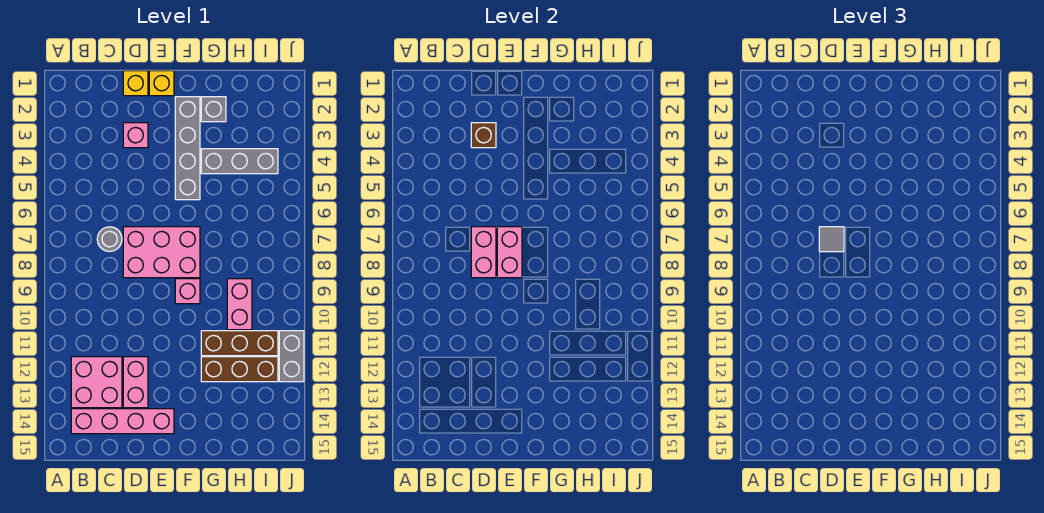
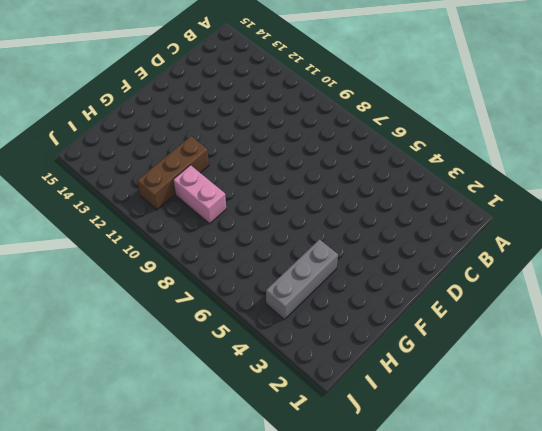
none -> pink 2x2 brick [71,357,122,408]
none -> pink 1x4 brick [71,409,174,434]
none -> grey 1x1 round brick [97,227,122,252]

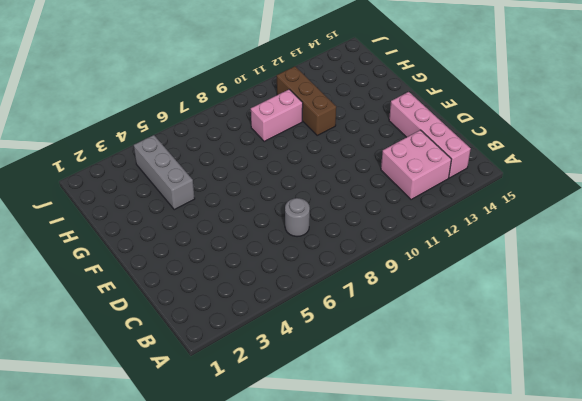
none -> yellow 1x1 brick [123,71,148,96]
none -> pink 1x1 brick [123,123,148,148]
none -> pink 2x3 brick [123,227,200,278]

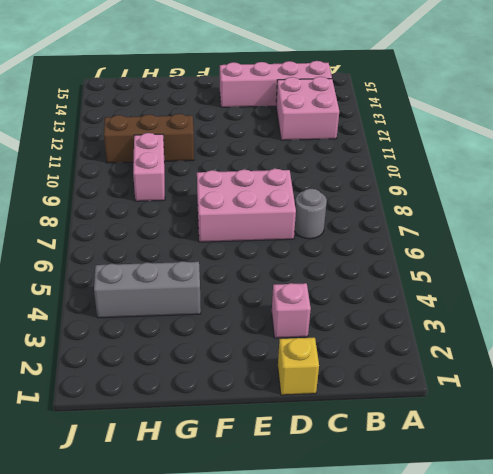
none -> pink 1x2 brick [123,357,148,408]
none -> yellow 1x1 brick [149,71,174,96]
none -> grey 1x4 brick [175,97,200,200]

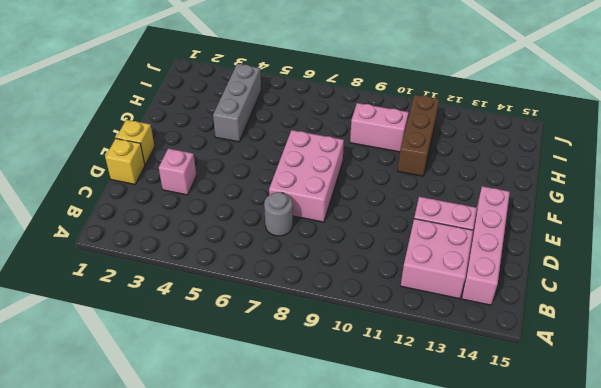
none -> grey 1x4 brick [175,97,200,200]
none -> pink 1x1 brick [175,279,200,304]
none -> grey 1x1 brick [201,97,226,122]

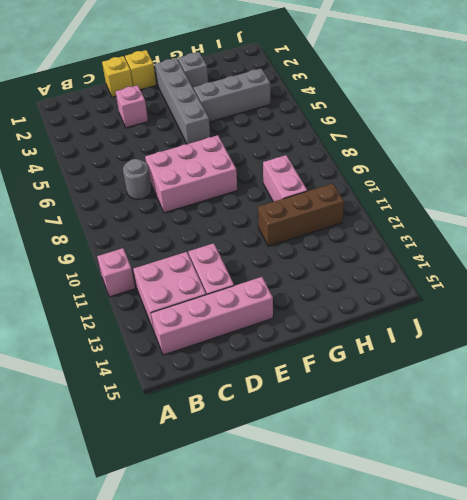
pink 1x1 brick [97,248,135,297] -> pink 1x1 brick moved to [175,279,200,304]
none -> brown 1x3 brick [201,357,278,382]
none -> grey 1x2 brick [279,331,304,382]
none -> brown 1x1 brick [471,123,496,148]

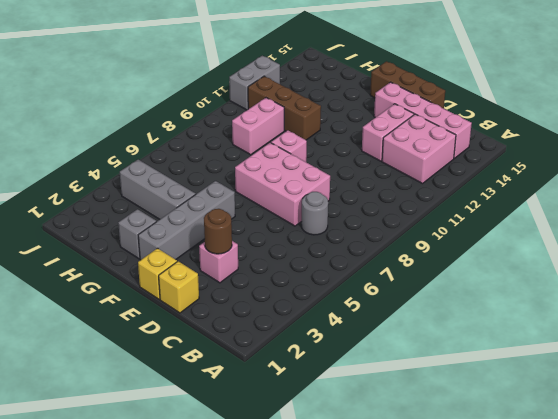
brown 1x1 round brick [204,209,232,254] -> brown 1x1 brick [471,123,496,148]
brown 1x3 brick [370,61,445,109] -> brown 1x3 brick moved to [201,357,278,382]
none -> pink 1x2 brick [471,227,496,278]
none -> pink 1x2 brick [497,227,522,278]
none -> grey 1x1 tile [819,227,844,252]

